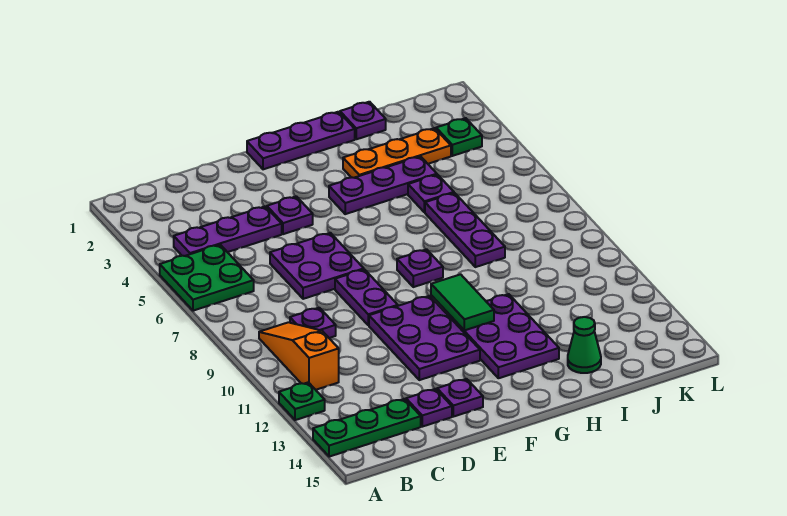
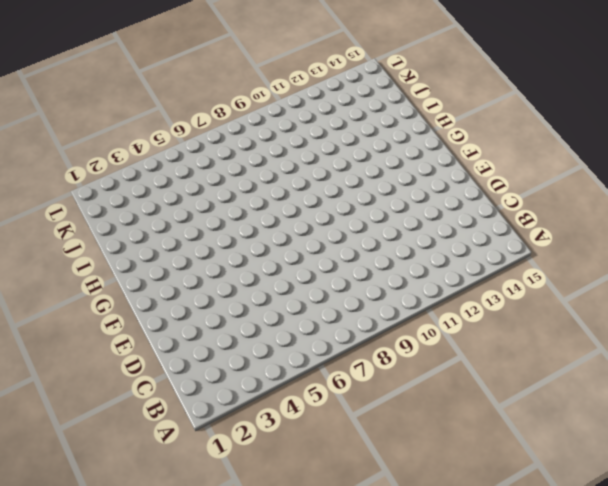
none -> green 2x2 plate [160,245,254,311]
none -> green 1x1 plate [279,382,325,420]
none -> green 1x3 plate [313,399,421,457]

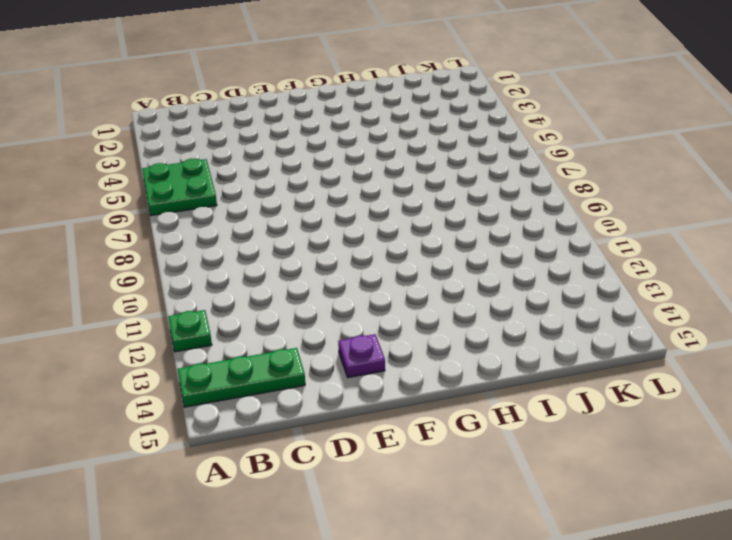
none -> purple 1x3 plate [174,206,282,256]
none -> orange 1x3 slope [259,322,339,390]
none -> purple 1x1 plate [290,308,336,338]

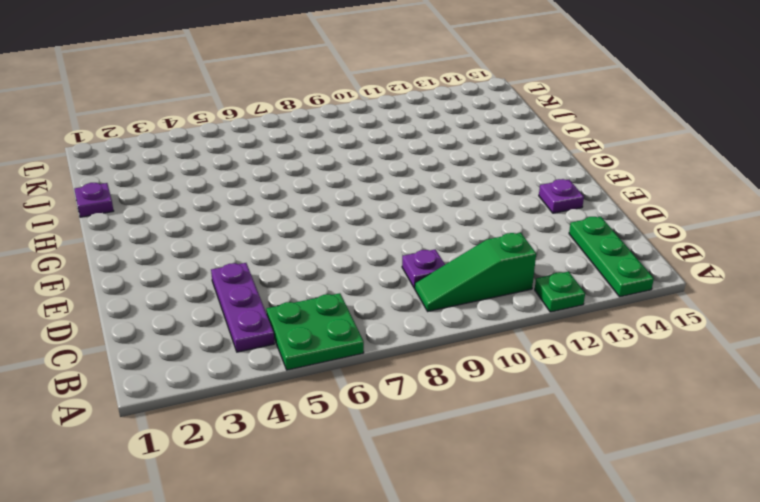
green 1x3 slope [415,233,536,311] -> orange 1x3 slope [259,322,339,390]
none -> purple 2x2 plate [270,233,364,299]
none -> purple 1x1 plate [406,389,452,427]
none -> purple 1x1 plate [267,196,313,234]

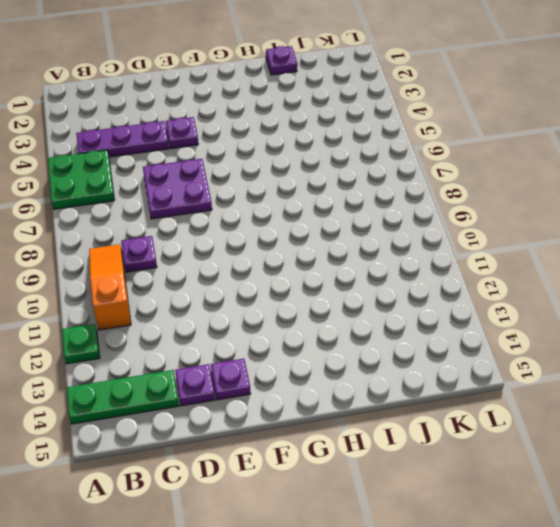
none -> purple 1x2 plate [335,269,398,325]
none -> purple 2x3 plate [369,296,480,380]
none -> purple 1x3 plate [247,112,355,169]

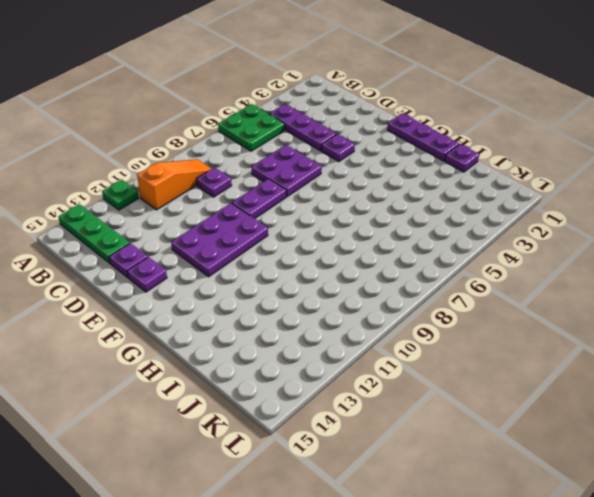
none -> purple 1x3 plate [329,156,437,214]
none -> purple 1x1 plate [397,249,443,287]
none -> purple 2x3 plate [448,294,559,378]

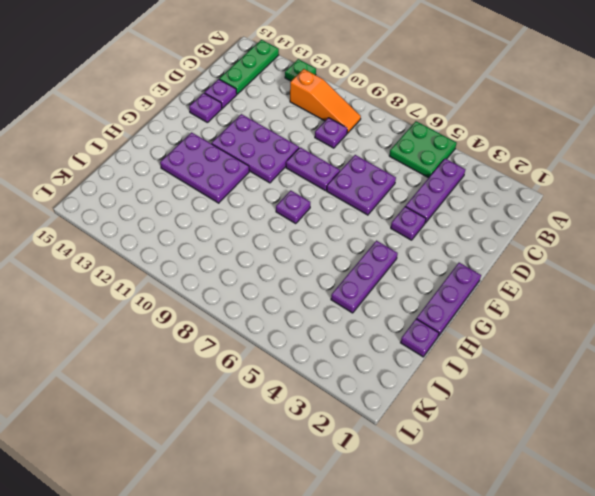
none -> orange 1x3 plate [343,128,451,178]
none -> purple 1x1 plate [408,175,454,212]
none -> purple 1x3 plate [425,193,505,267]

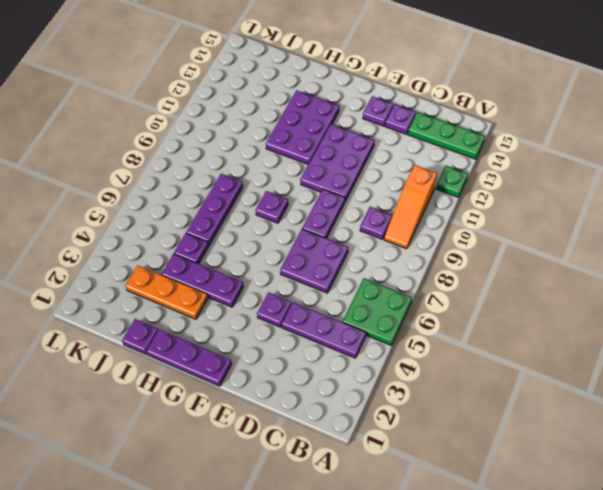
none -> green 1x1 cone [568,317,601,373]
none -> green 1x1 plate [436,118,482,156]
none -> green 1x2 tile [431,274,494,330]

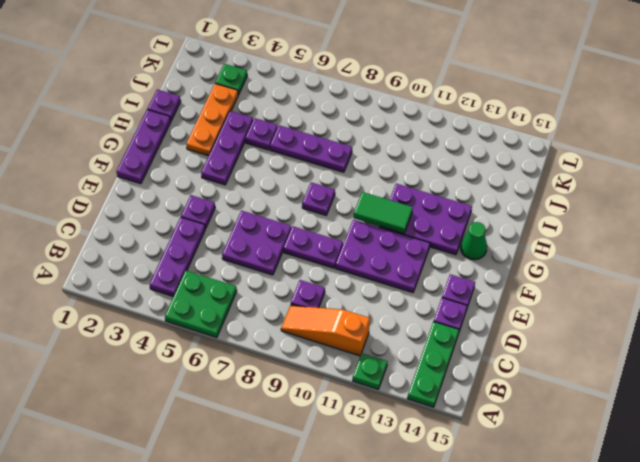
green 1x1 cone [461,222,487,260] -> green 1x1 cone moved to [568,317,601,373]

